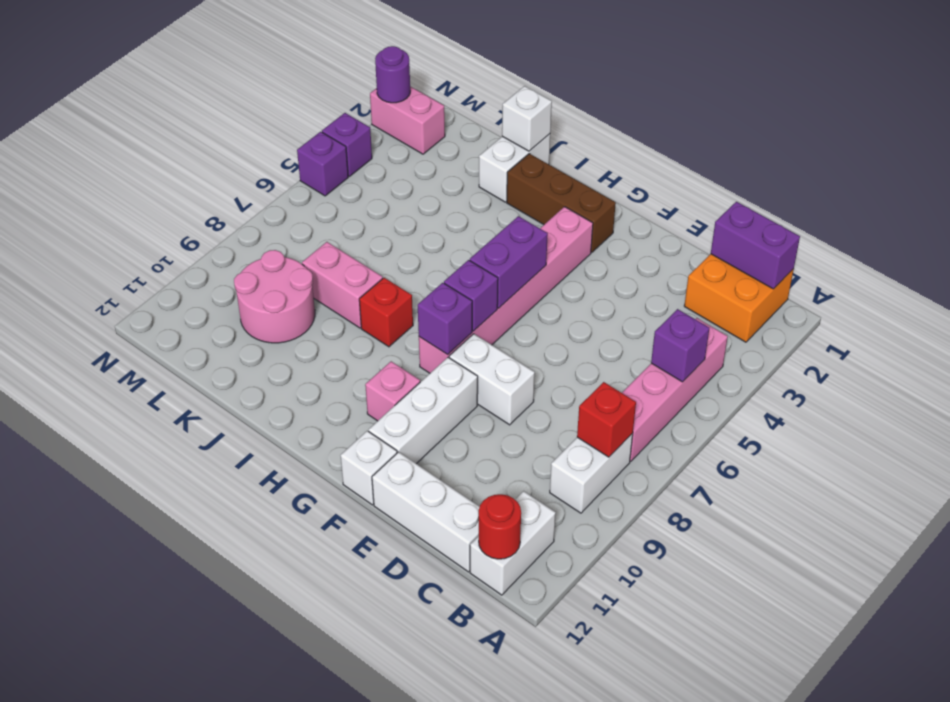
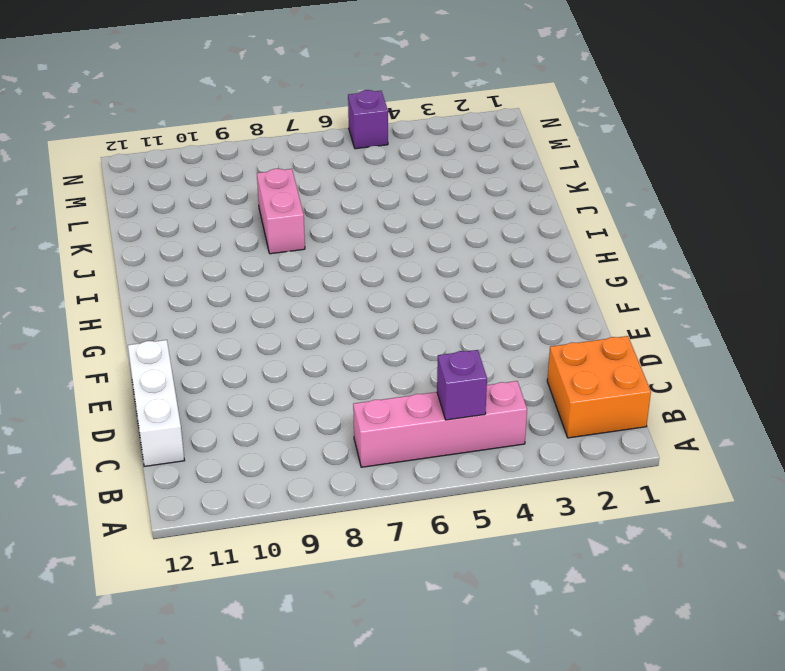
none -> white 1x2 brick [550,434,633,513]
none -> white 1x2 brick [470,491,556,595]
none -> white 1x2 brick [449,334,535,425]

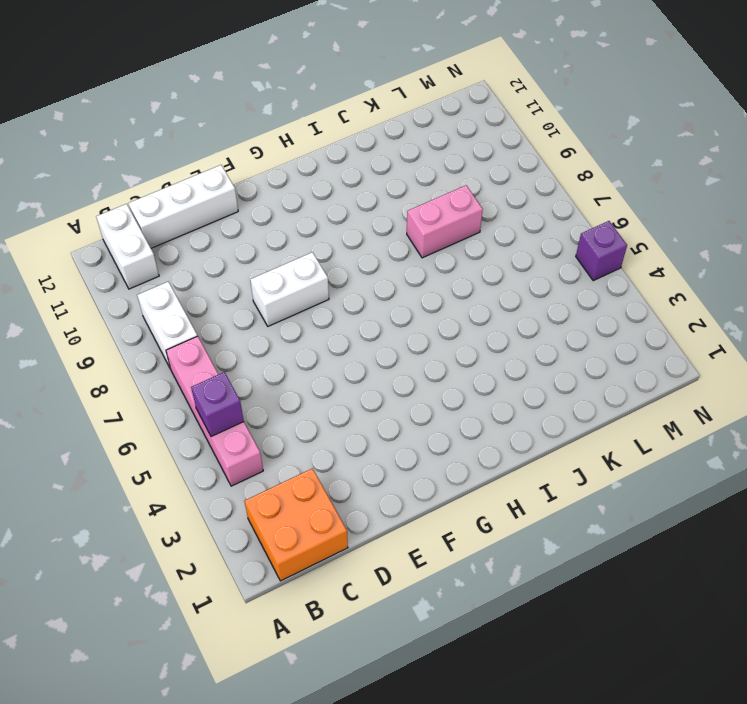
none -> white 1x3 brick [369,357,478,464]
none -> white 1x1 brick [340,431,397,505]
none -> brown 1x3 brick [507,154,616,252]

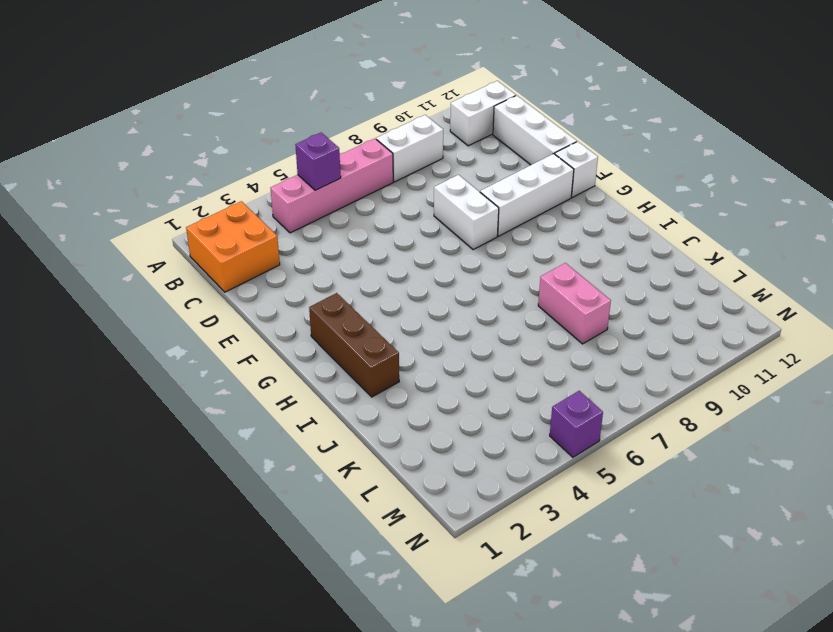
none -> pink 1x6 brick [419,207,593,373]
none -> pink 1x1 brick [365,361,420,421]
none -> red 1x1 brick [359,278,413,347]

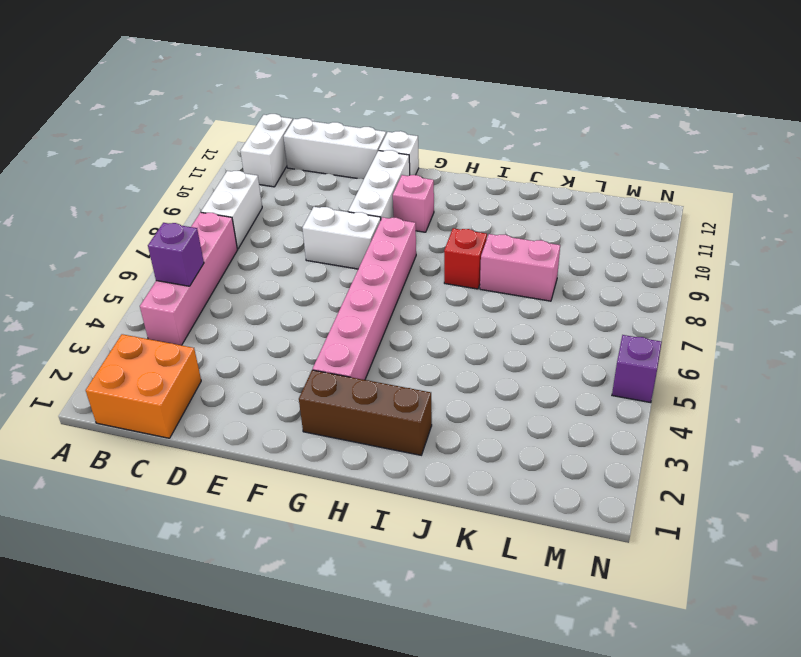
none -> white 1x2 brick [479,134,550,202]
none -> pink 2x2 round brick [234,250,315,343]
none -> pink 1x2 brick [370,86,445,154]

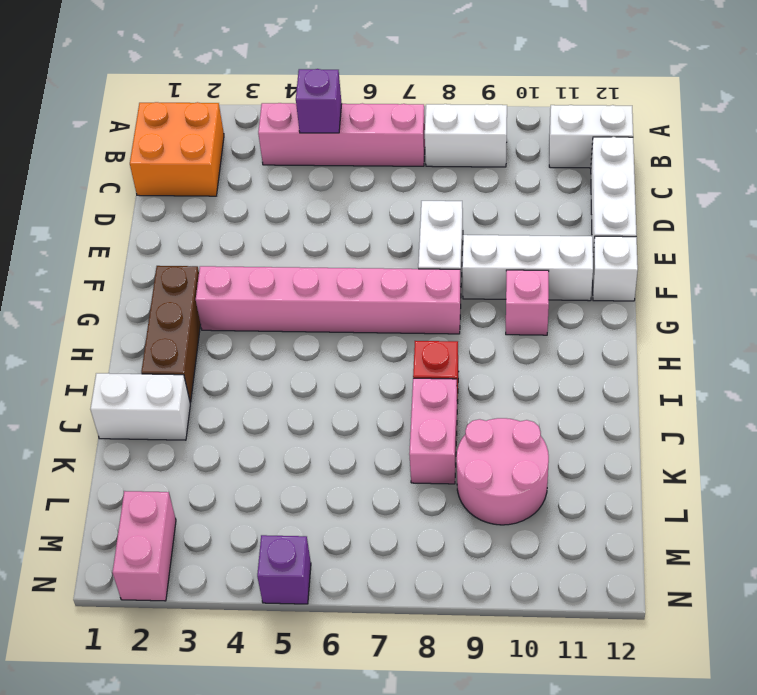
none -> purple 1x1 brick [322,113,372,176]
none -> purple 1x2 brick [711,202,800,289]
none -> red 1x1 brick [577,382,636,457]

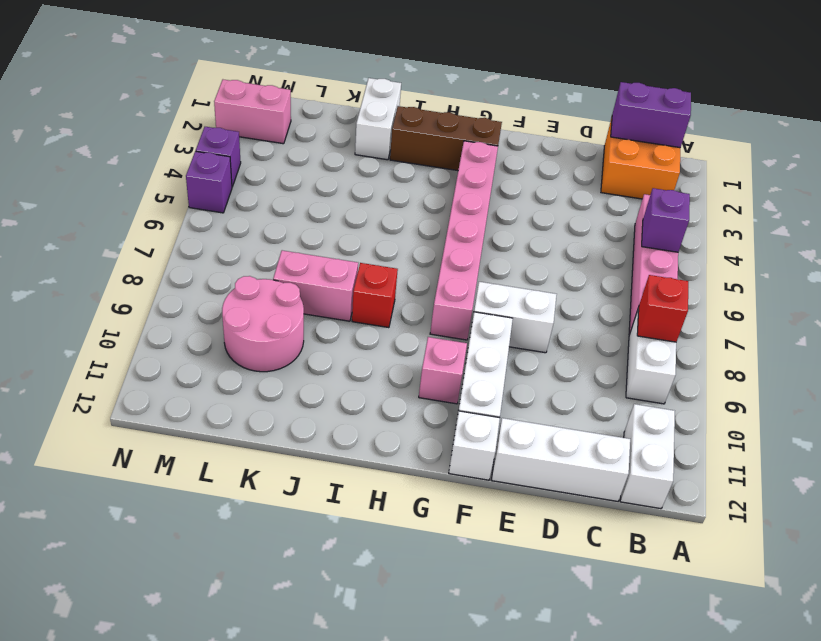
none -> red 1x1 round brick [479,494,521,559]
none -> purple 1x2 brick [470,216,548,308]
none -> purple 1x1 brick [444,260,498,331]

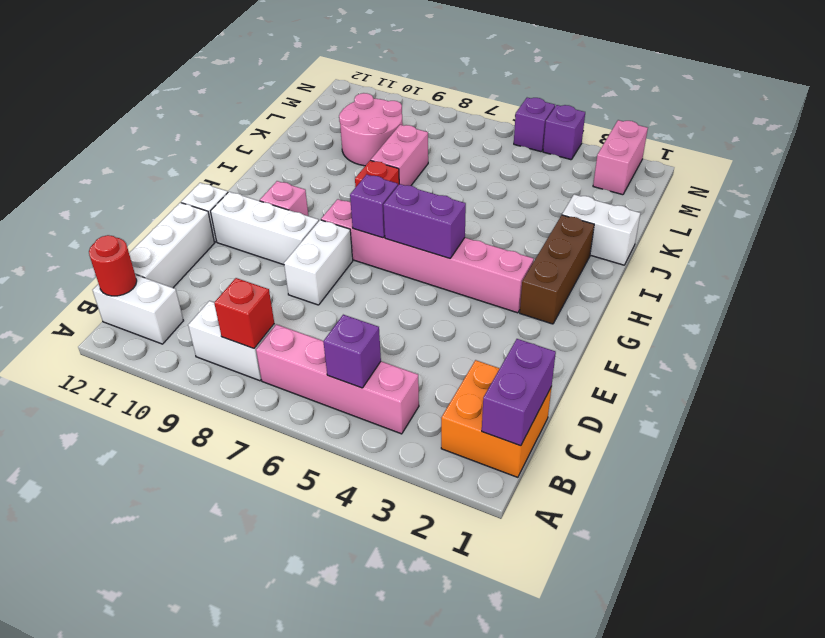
none -> purple 1x1 brick [418,283,472,355]
none -> white 1x1 brick [502,86,552,151]
none -> purple 1x1 round brick [375,46,410,103]

